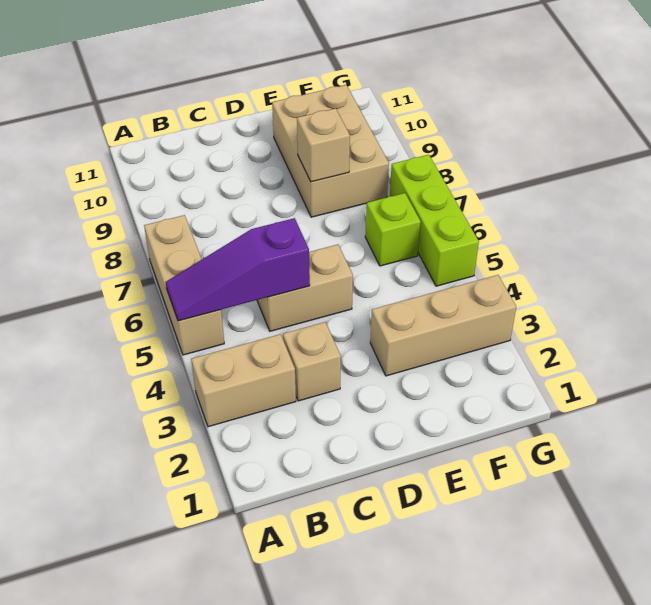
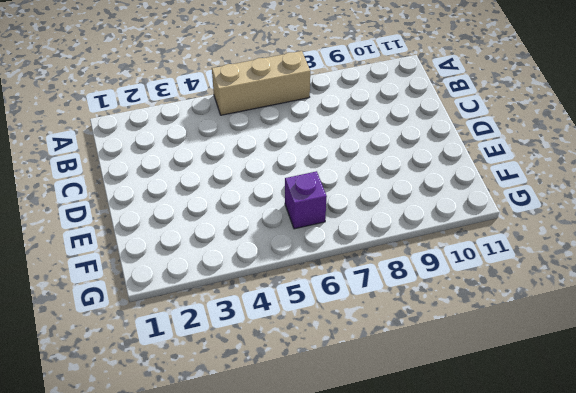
purple 1x1 brick [285,171,327,229] -> lime 1x1 brick [365,193,421,266]
none -> tan 1x2 brick [191,334,296,427]
none -> tan 1x1 brick [283,322,341,401]

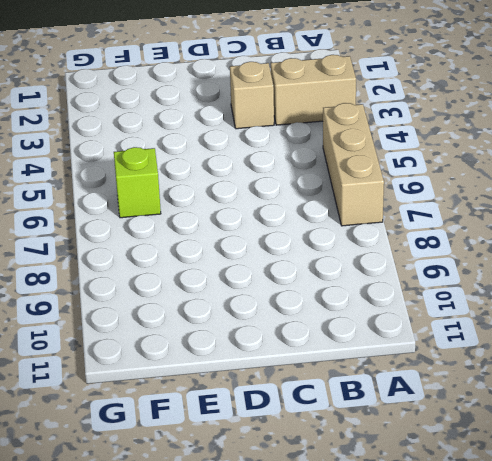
none -> tan 1x2 brick [257,245,353,331]
none -> tan 1x3 brick [370,275,516,376]

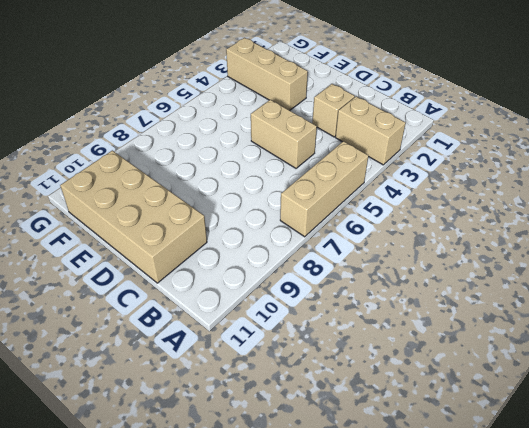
tan 2x4 brick [60,150,207,283] -> tan 2x3 brick [272,85,389,217]
none -> lime 1x1 brick [365,193,421,266]
none -> lime 1x3 brick [390,155,479,286]

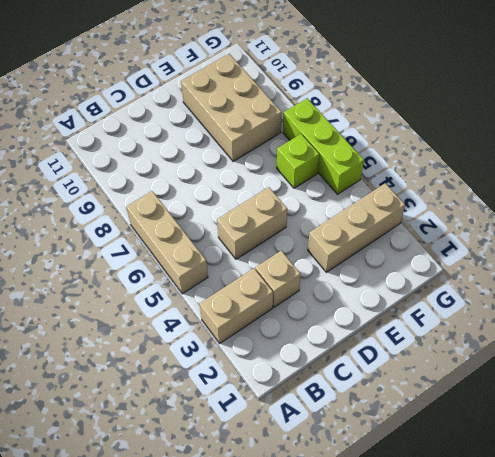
none -> purple 1x3 slope [166,218,310,321]
none -> tan 1x1 brick [297,108,350,182]

